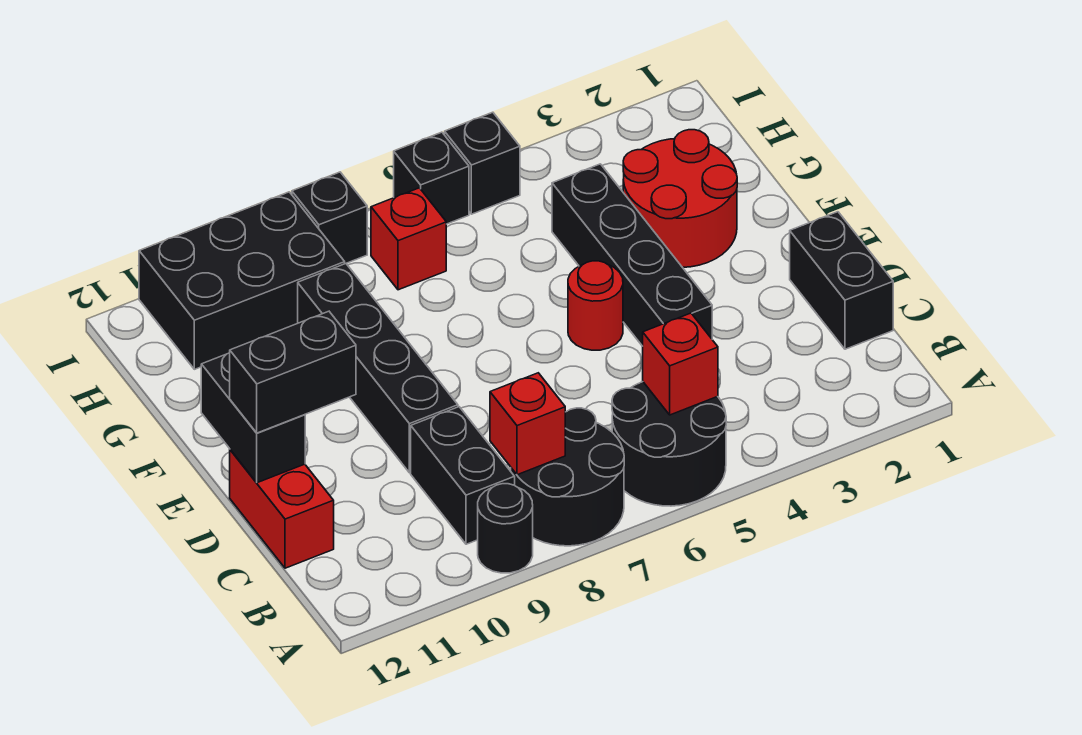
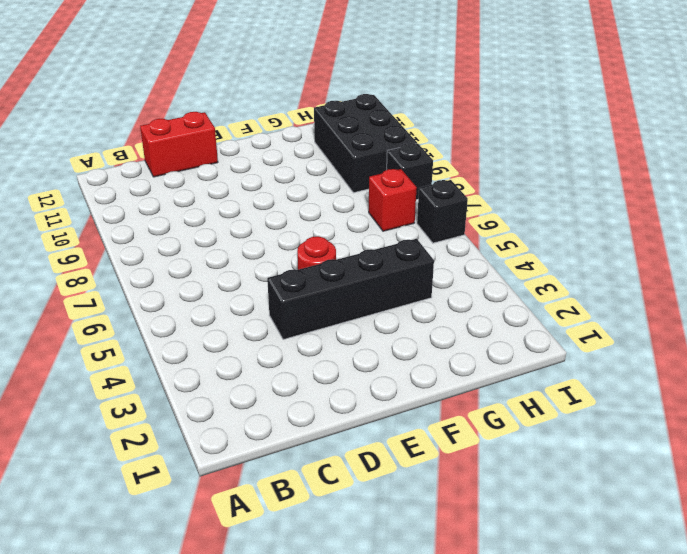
none -> black 2x2 round brick [612,382,726,506]
none -> black 2x2 round brick [511,408,624,546]
none -> black 1x1 round brick [478,484,533,573]

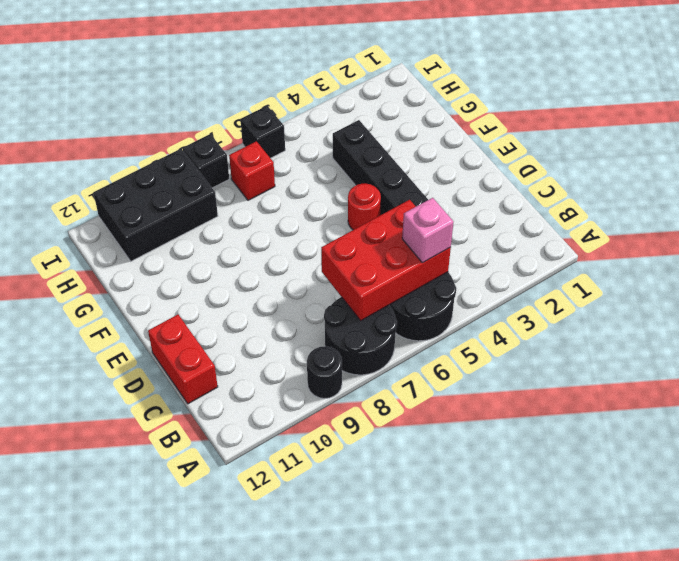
red 2x3 brick [321,200,451,321] -> red 1x1 brick [643,313,718,415]
pink 1x1 brick [402,198,453,263] -> none
none -> black 1x2 brick [411,407,515,544]
none -> black 1x2 brick [790,212,893,349]
none -> black 1x4 brick [298,264,458,473]

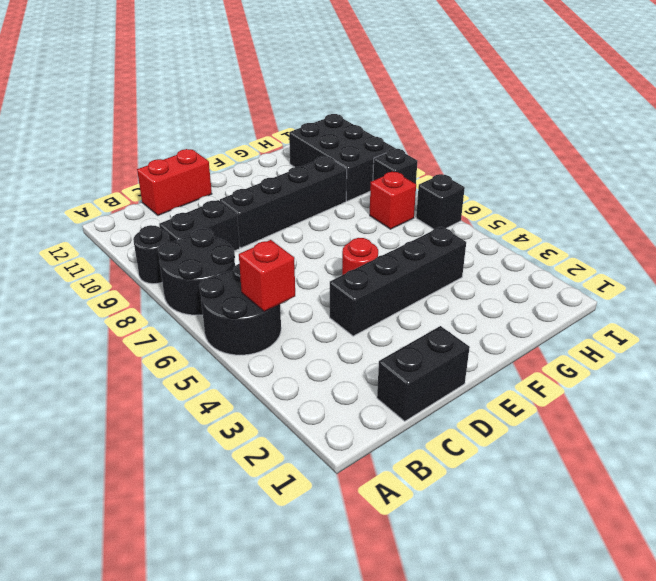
none -> red 2x2 round brick [623,130,737,268]
none -> black 1x1 brick [445,112,520,214]
none -> red 1x1 brick [490,373,565,475]

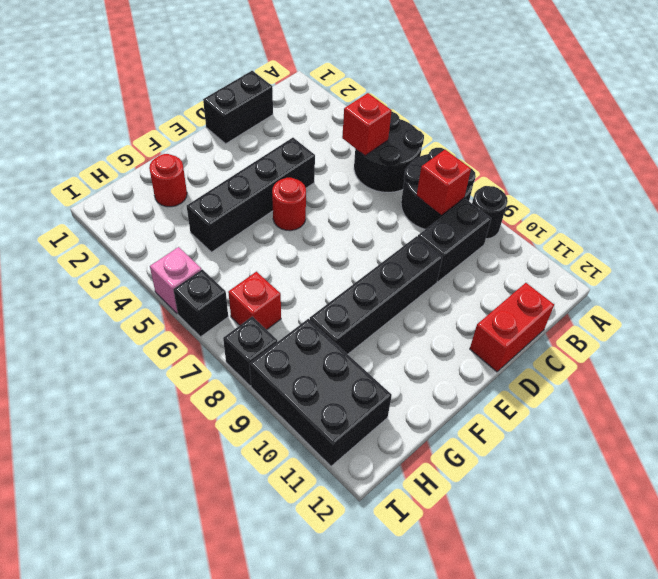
red 1x1 round brick [149,154,187,207] -> red 2x2 round brick [623,130,737,268]
pink 1x1 brick [150,247,201,313] -> black 1x1 brick [445,112,520,214]
none -> black 1x2 brick [201,353,305,483]
none -> black 1x2 brick [230,311,356,433]

